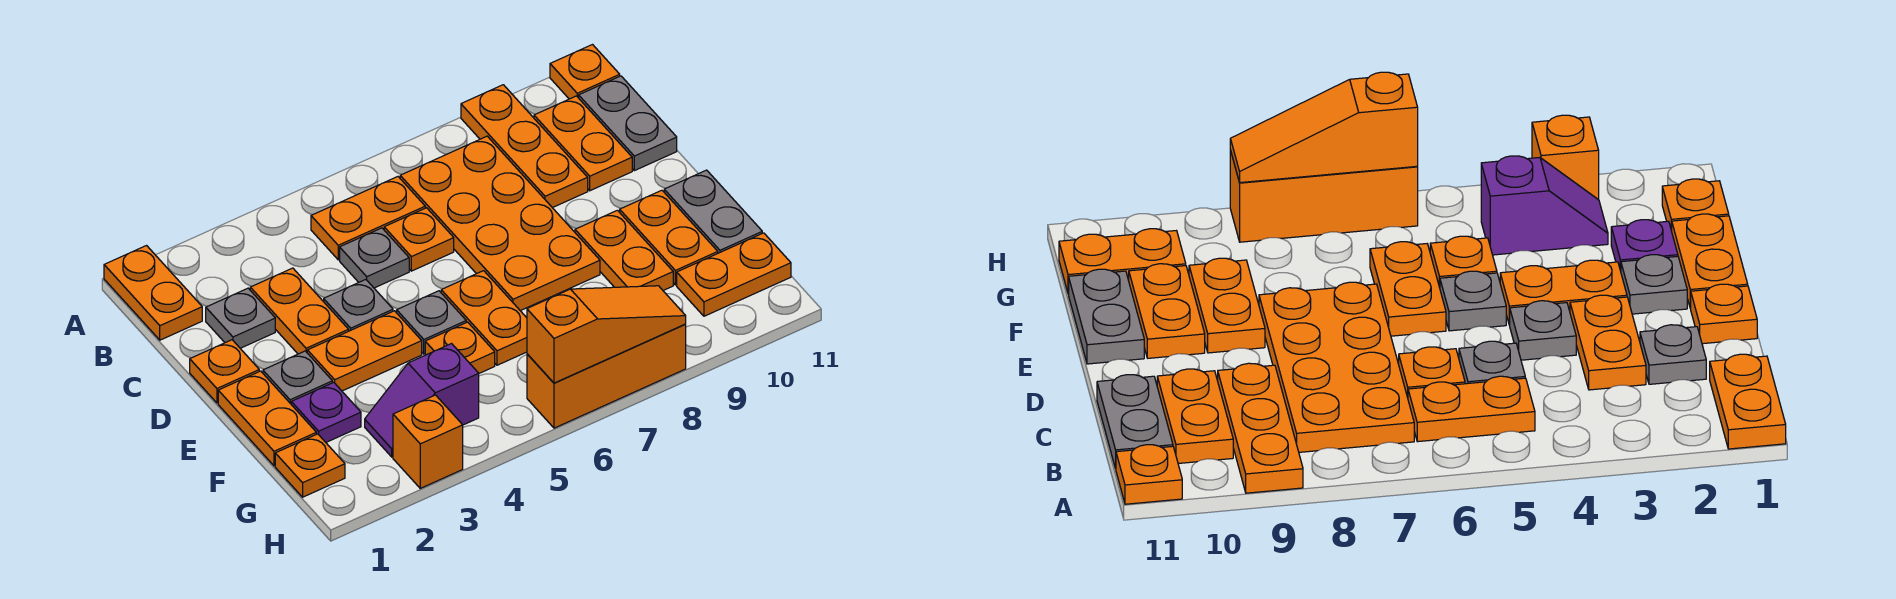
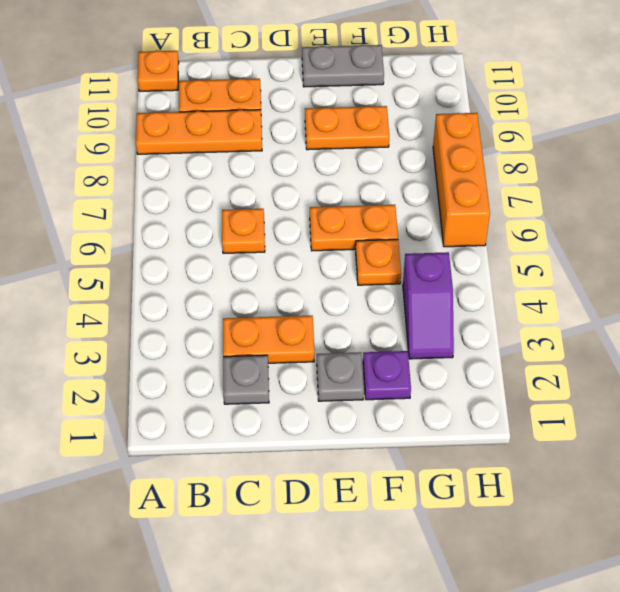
none -> orange 1x2 plate [104,246,202,340]
none -> orange 1x2 plate [311,177,425,260]
none -> orange 2x4 plate [400,136,600,311]

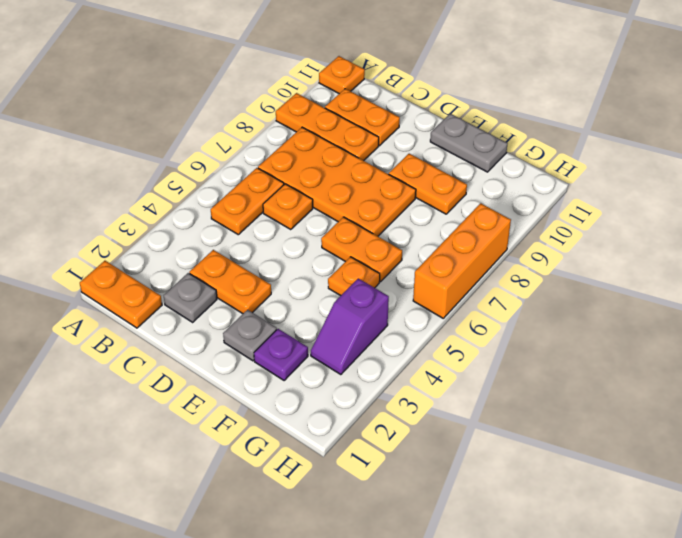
none -> grey 1x2 plate [579,76,677,171]
none -> grey 1x1 plate [340,228,409,288]
none -> orange 1x1 plate [190,340,259,403]

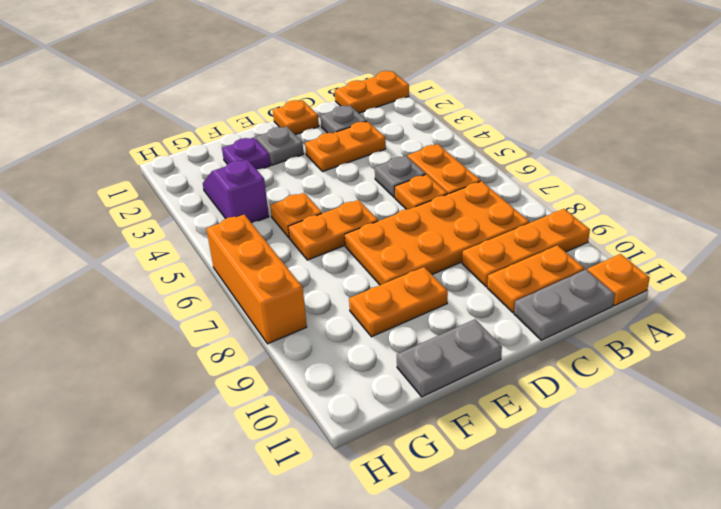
none -> grey 1x1 plate [324,280,393,331]
none -> orange 1x2 plate [218,371,316,466]
none -> orange 1x2 plate [307,311,422,391]

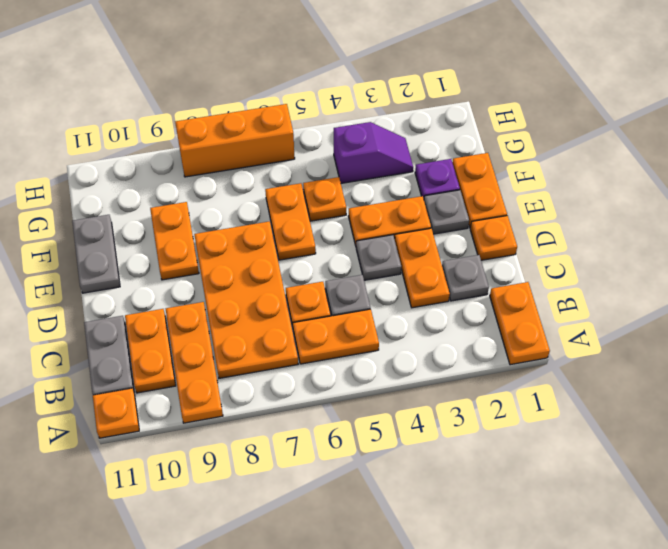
none -> grey 1x1 plate [397,291,466,354]
none -> orange 1x2 plate [620,190,718,285]
none -> orange 1x1 plate [275,434,345,497]

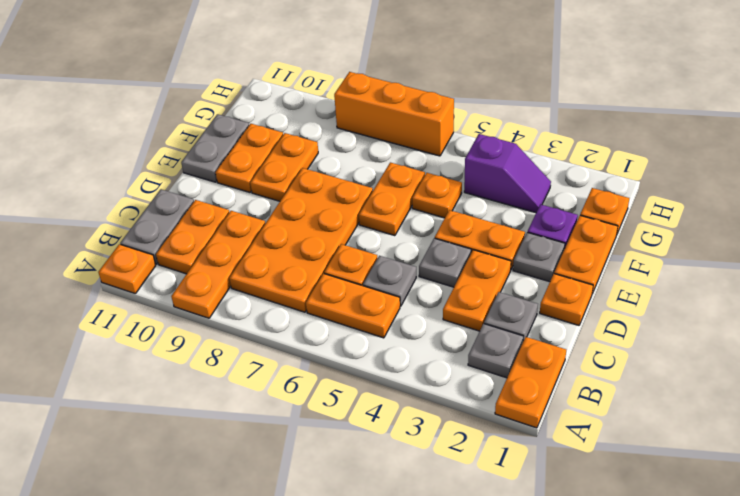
grey 1x1 plate [468,324,523,378] -> grey 1x1 plate moved to [397,291,466,354]
none -> orange 1x2 plate [677,233,791,316]
none -> orange 1x1 brick [393,395,463,488]
none -> orange 1x3 slope [527,286,686,383]

